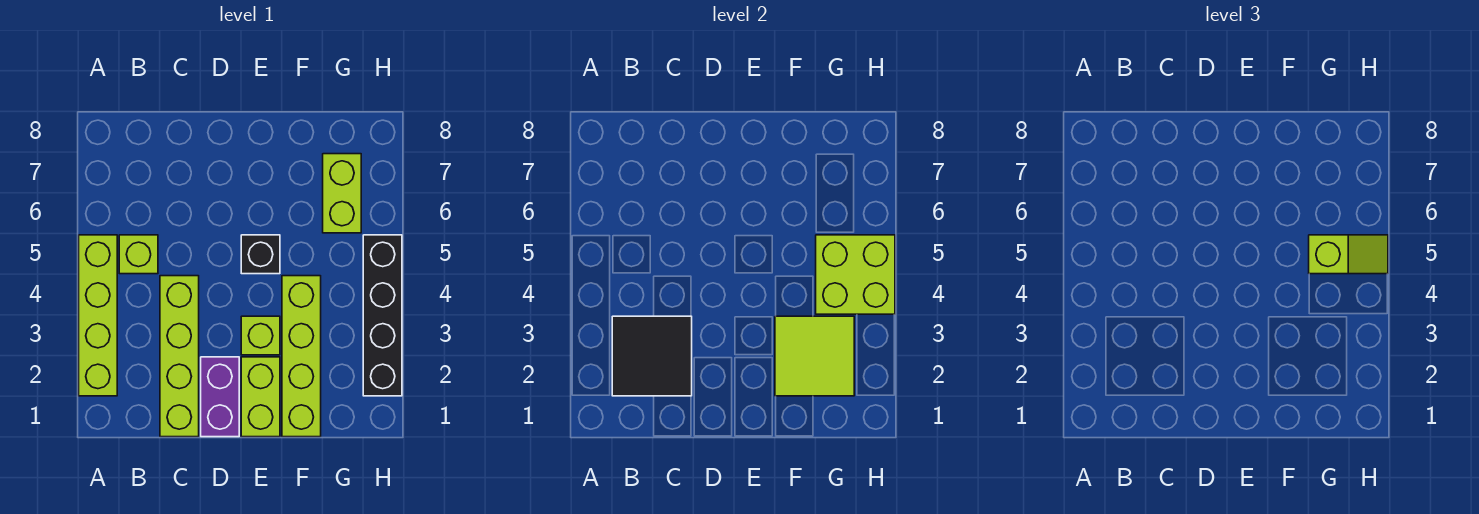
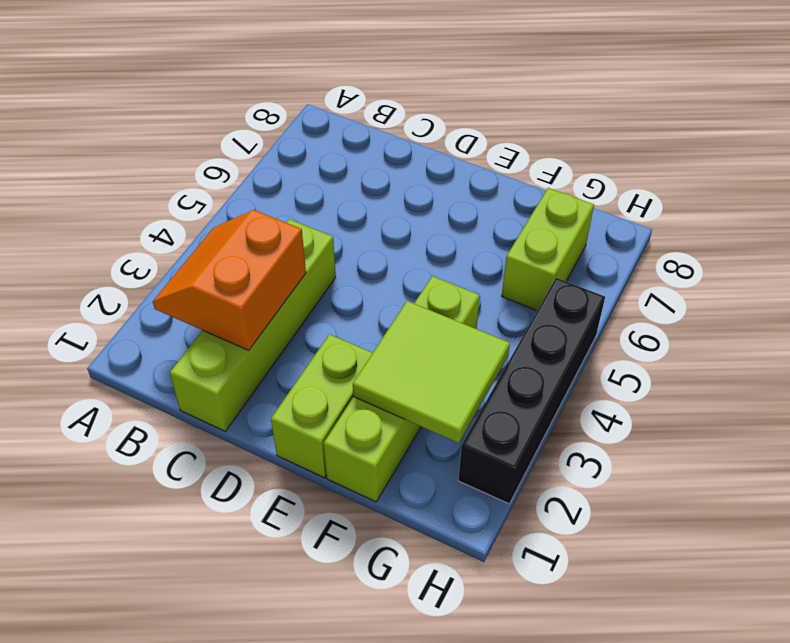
orange 2x2 slope [153,210,306,350] -> black 2x2 tile [612,316,692,396]
none -> lime 1x4 brick [79,235,117,396]
none -> lime 1x1 brick [119,235,158,274]
none -> purple 1x2 brick [201,357,239,437]

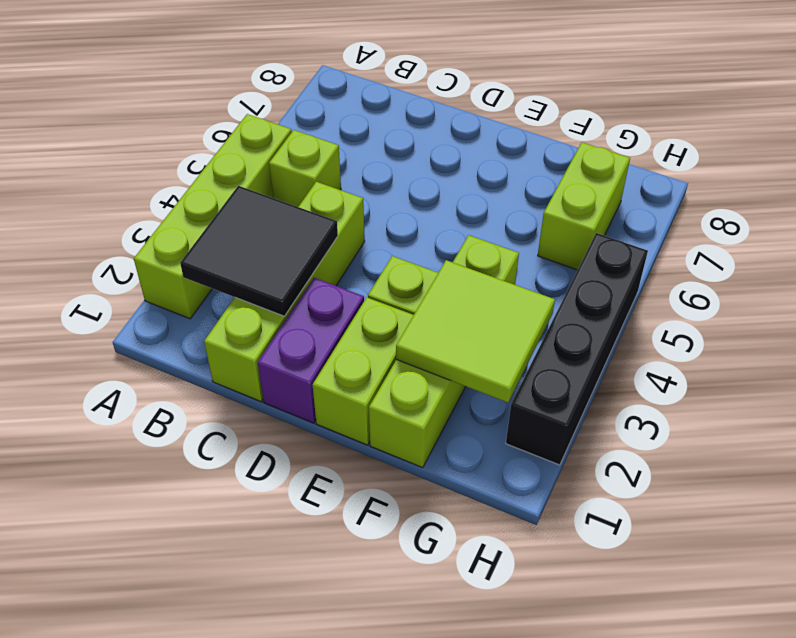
none -> black 1x1 brick [241,235,280,274]
none -> lime 2x2 brick [816,235,895,314]
none -> lime 1x2 slope [1309,235,1388,274]

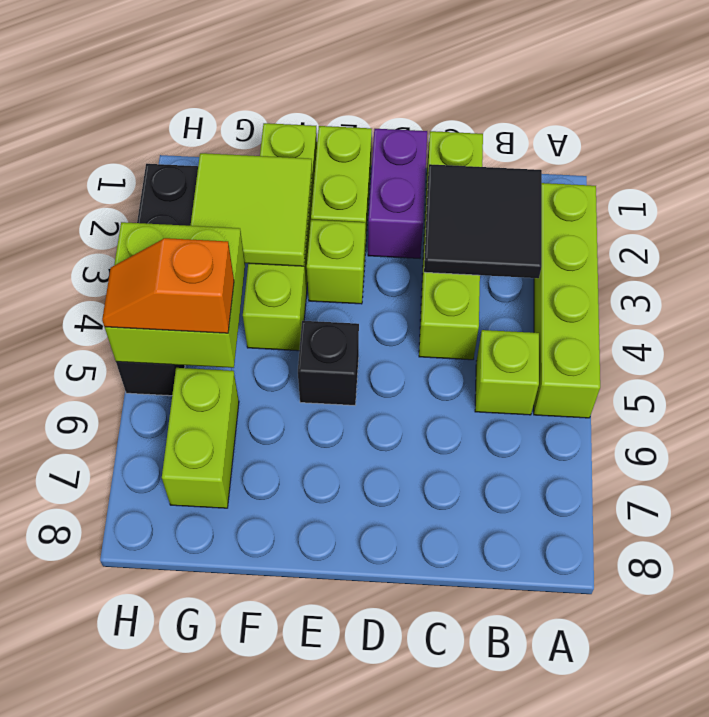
orange 1x2 slope [102,238,234,333] -> lime 1x2 slope [1309,235,1388,274]

